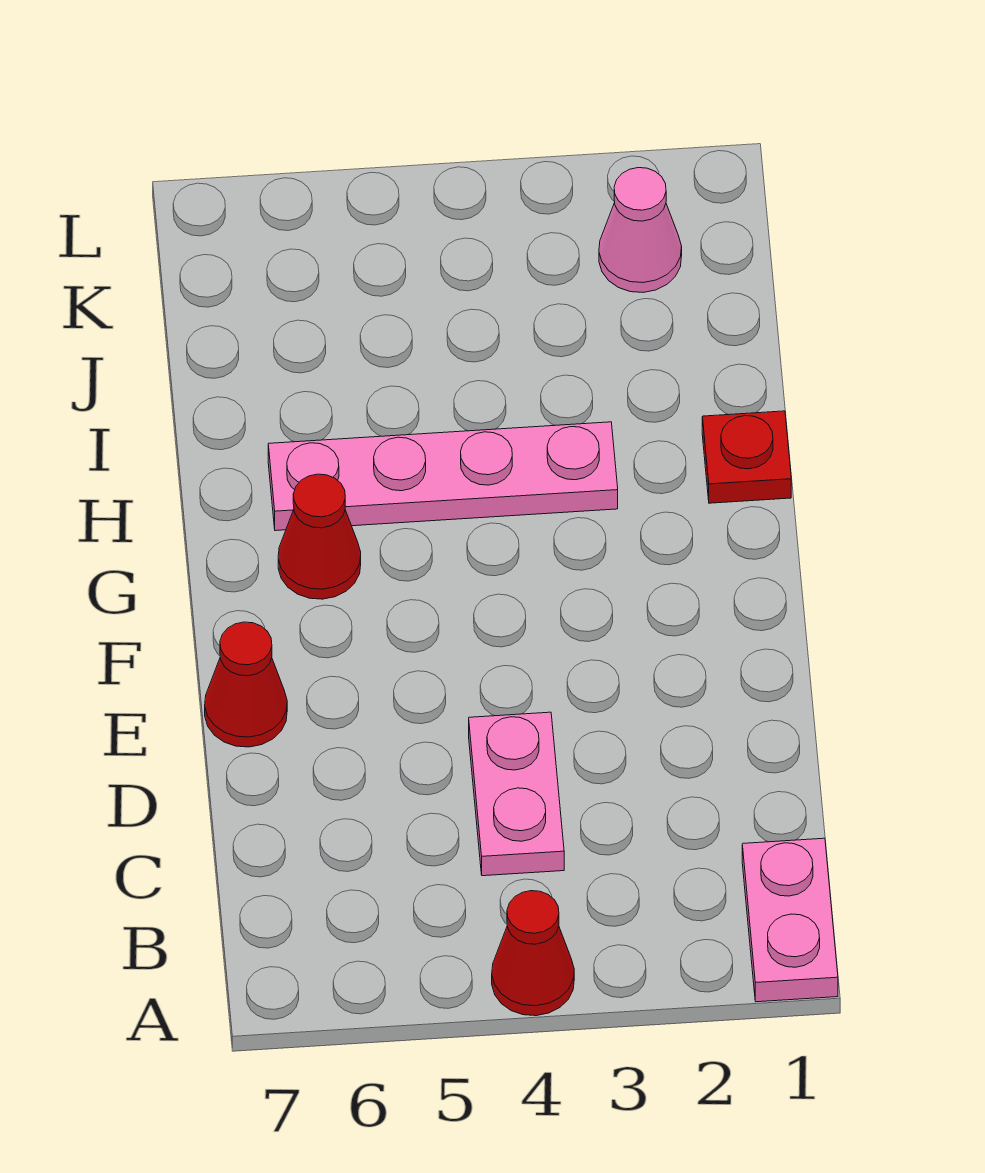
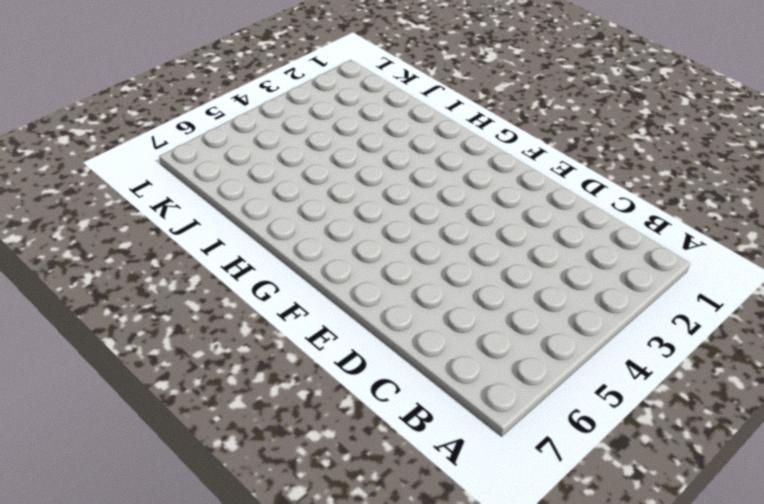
none -> pink 1x2 plate [742,838,838,1002]
none -> red 1x1 cone [492,891,574,1016]

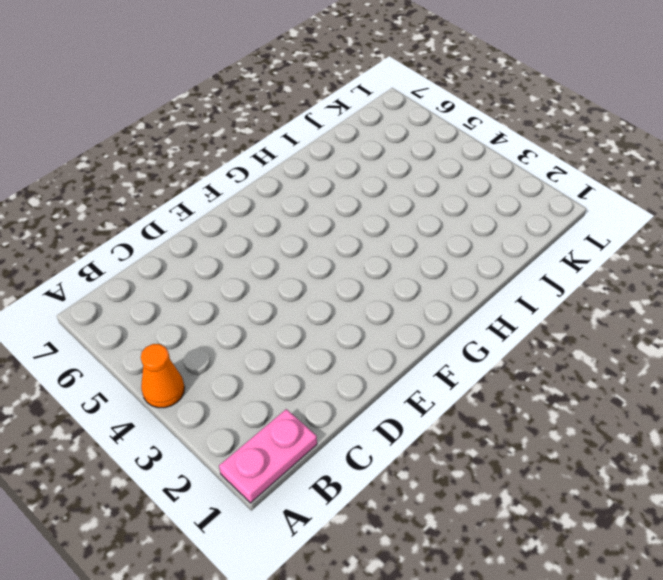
orange 1x1 cone [141,344,185,408] -> red 1x1 cone [492,891,574,1016]
none -> pink 1x2 plate [469,712,564,876]
none -> red 1x1 cone [205,622,287,747]

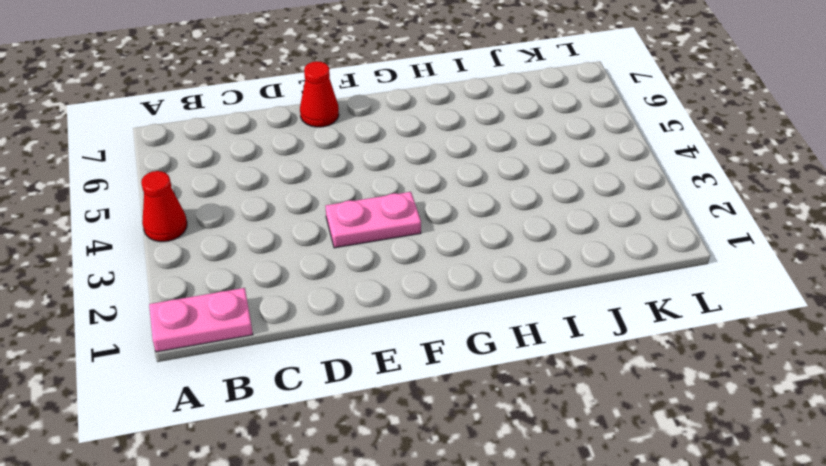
pink 1x2 plate [326,192,421,248] -> pink 1x2 plate moved to [469,712,564,876]
none -> red 1x1 cone [278,474,361,599]
none -> red 1x1 plate [702,411,791,503]

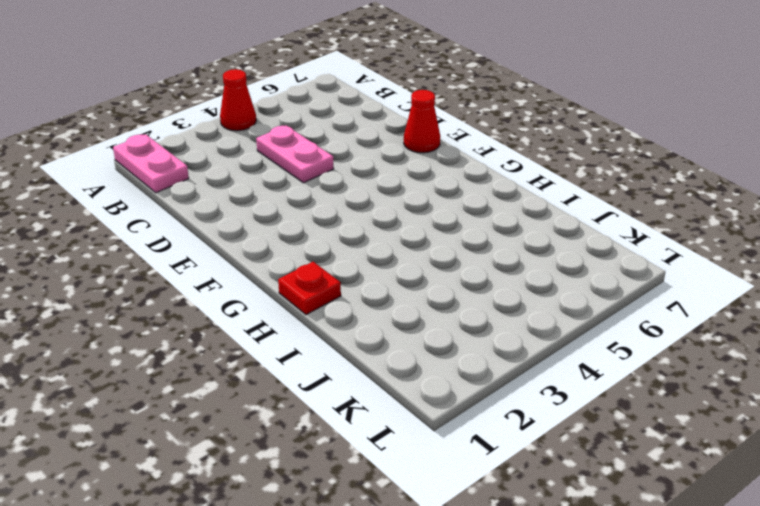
none -> red 1x1 cone [278,474,361,599]
none -> pink 1x4 plate [268,422,618,531]

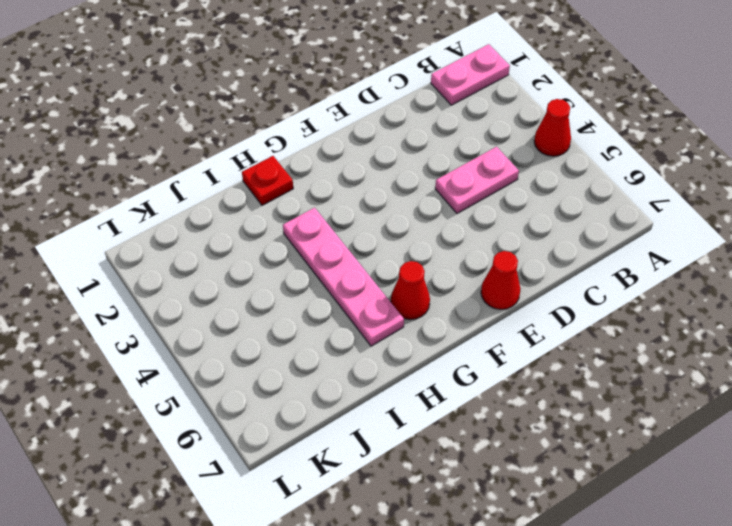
none -> pink 1x1 cone [599,168,682,293]

